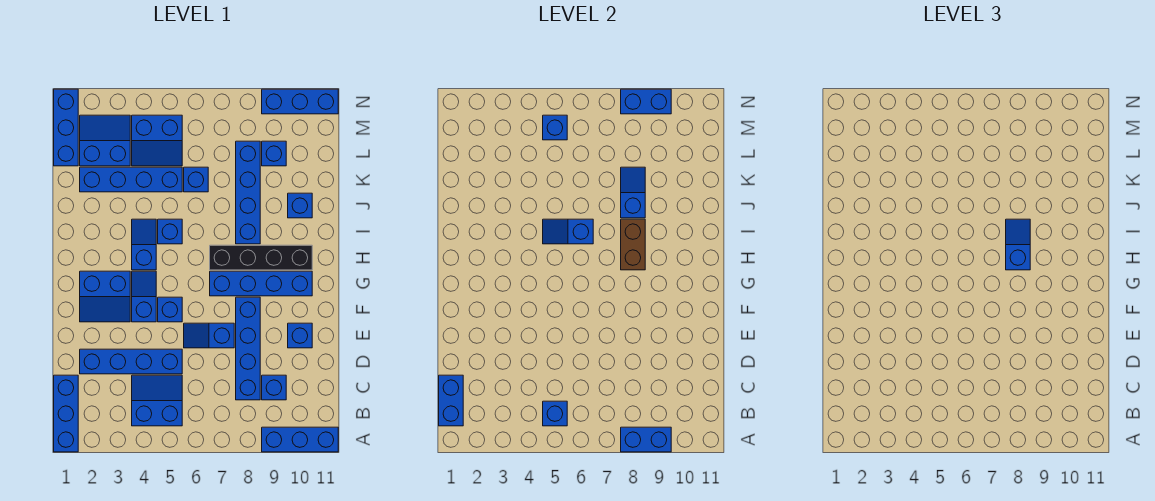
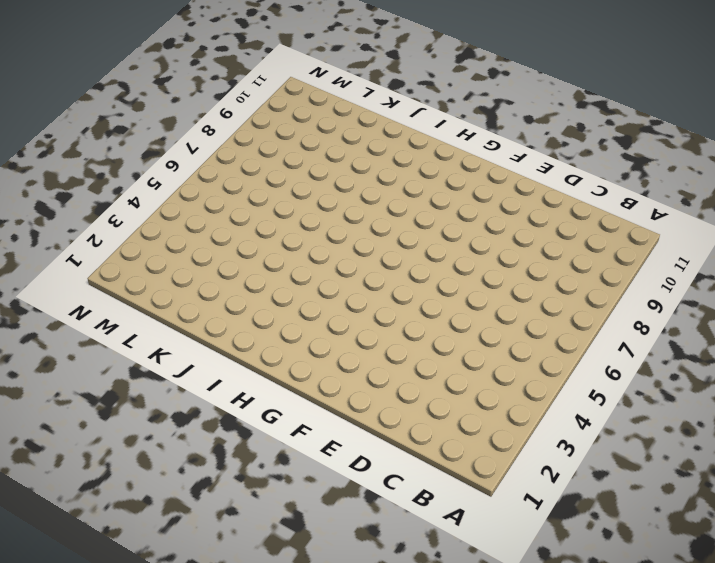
none -> blue 1x3 brick [54,375,78,452]
none -> blue 1x3 brick [262,427,338,452]
none -> blue 2x2 slope [132,375,182,426]
none -> blue 1x4 brick [236,297,260,400]

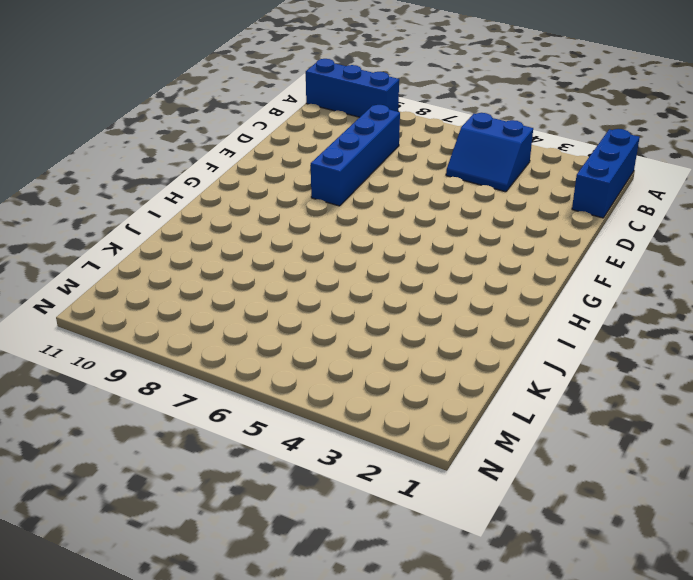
none -> blue 1x1 brick [262,375,286,400]
none -> blue 1x4 brick [80,349,182,374]
none -> blue 1x2 slope [184,323,234,348]
none -> blue 1x1 brick [288,323,312,348]

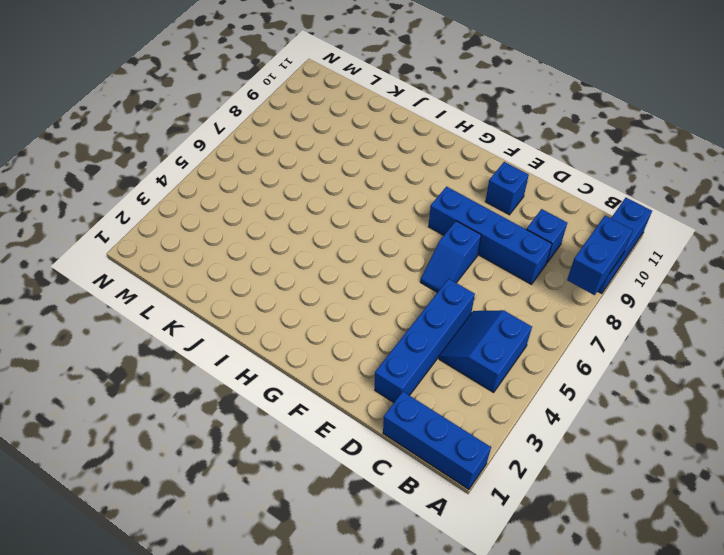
none -> blue 2x2 slope [80,271,130,322]
none -> blue 1x2 slope [132,271,156,322]
none -> blue 1x1 brick [158,297,182,322]
none -> blue 1x4 brick [210,271,312,296]

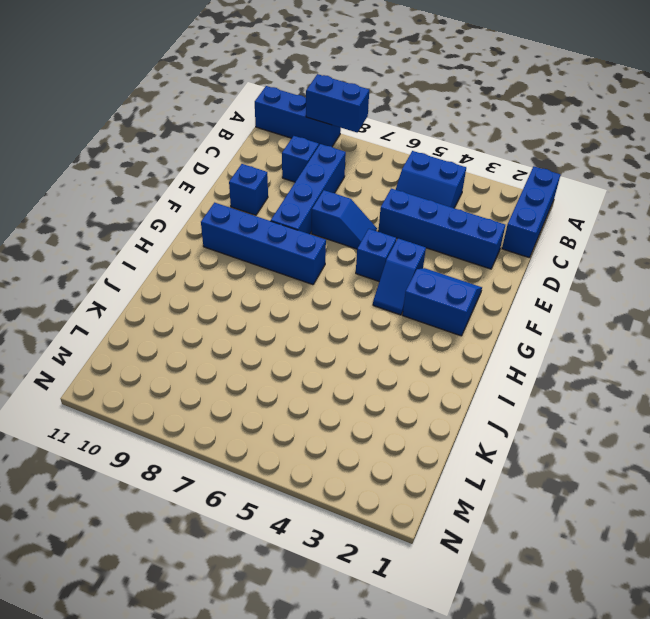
none -> blue 1x2 slope [132,219,156,270]
none -> black 1x4 brick [210,245,312,270]
none -> blue 1x1 brick [158,219,182,244]
none -> blue 1x4 brick [236,141,260,244]

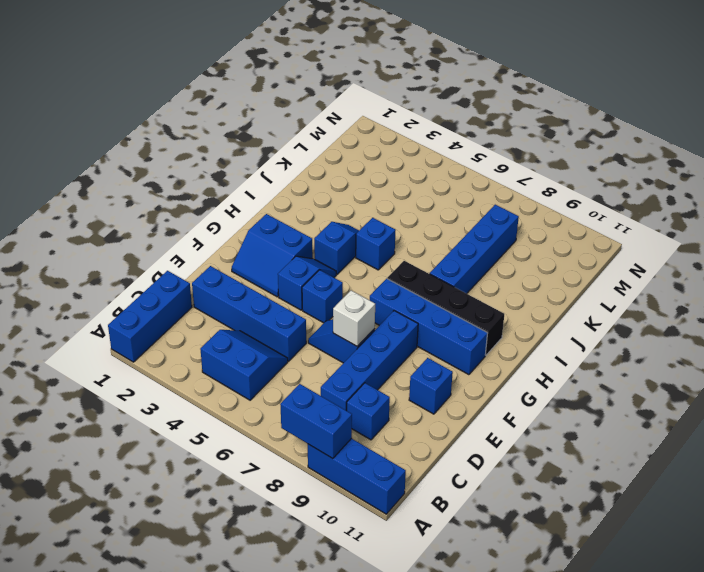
white 1x1 brick [333,290,375,346] -> none
none -> blue 1x1 brick [288,193,312,218]
none -> blue 1x4 brick [80,167,182,192]
none -> blue 1x1 brick [184,167,208,192]
none -> blue 1x3 brick [54,89,78,166]

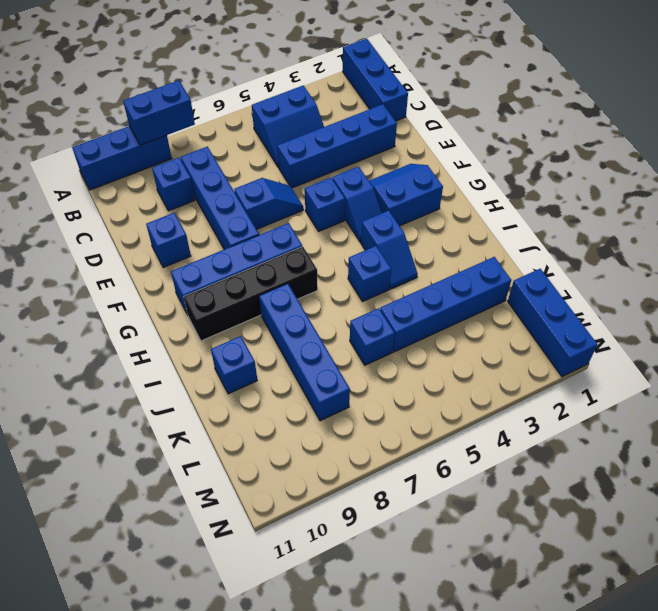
none -> blue 2x2 slope [80,115,130,166]
none -> blue 2x2 slope [132,115,182,166]
none -> blue 1x1 brick [262,141,286,166]
none -> blue 1x3 brick [262,89,338,114]

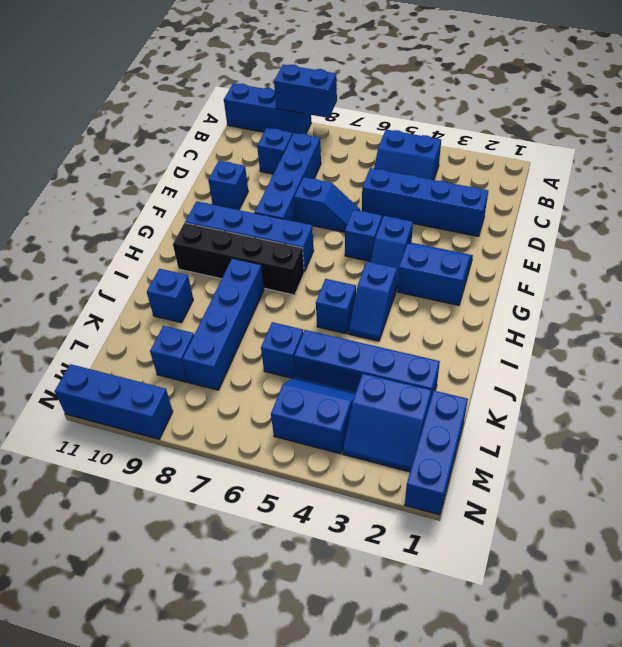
none -> blue 1x3 brick [54,375,78,452]
none -> blue 1x2 brick [439,375,463,426]
none -> blue 1x1 brick [543,401,567,426]
none -> brown 1x2 brick [621,219,645,270]

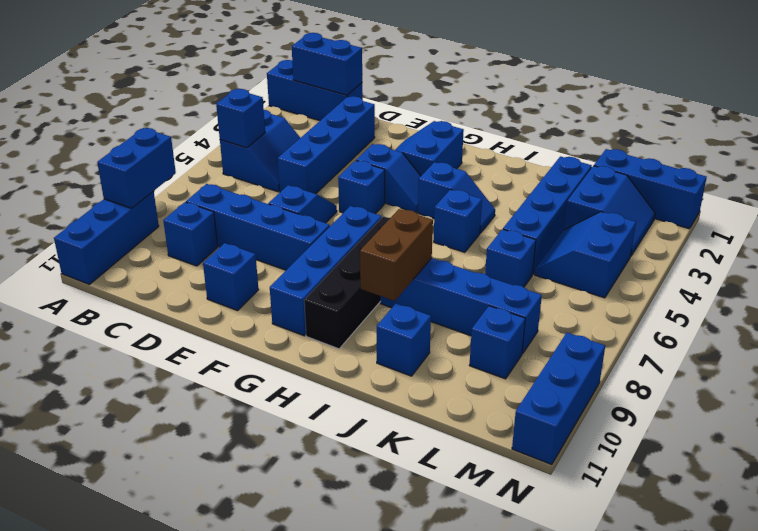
brown 1x2 brick [360,209,433,301] -> brown 1x2 brick turned to [621,219,645,270]
none -> blue 1x2 slope [543,219,593,244]
none -> blue 1x2 slope [621,167,645,218]
none -> blue 1x1 brick [543,115,567,140]
none -> blue 1x2 brick [621,89,671,114]

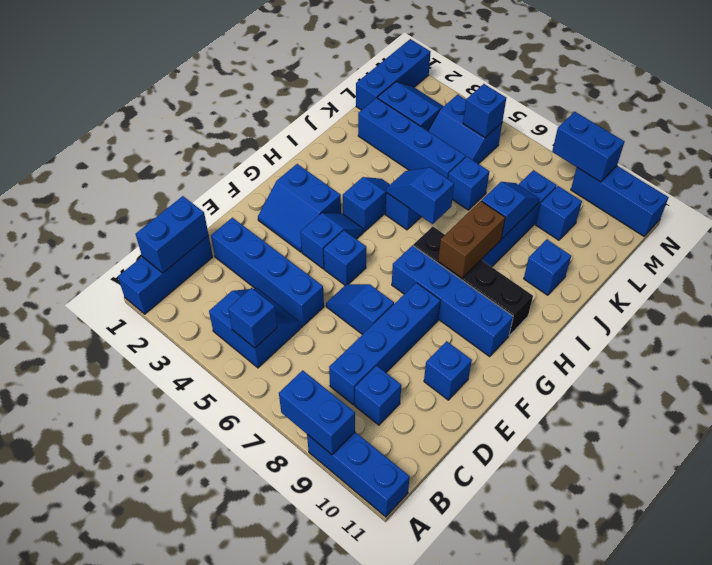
none -> blue 1x2 slope [1006,219,1030,270]

